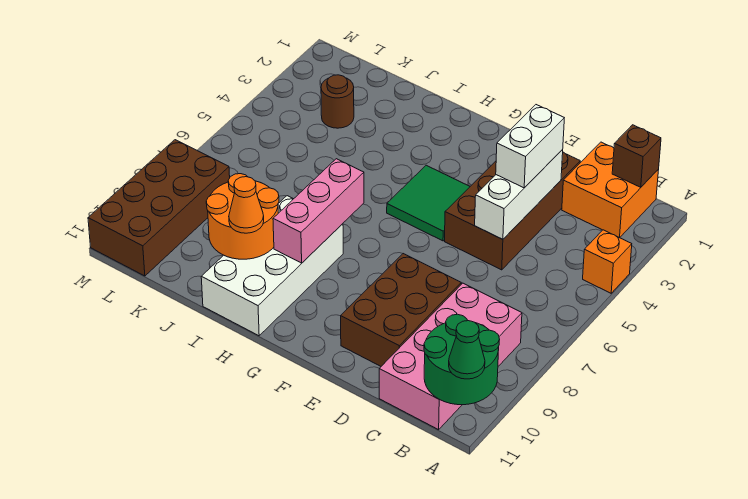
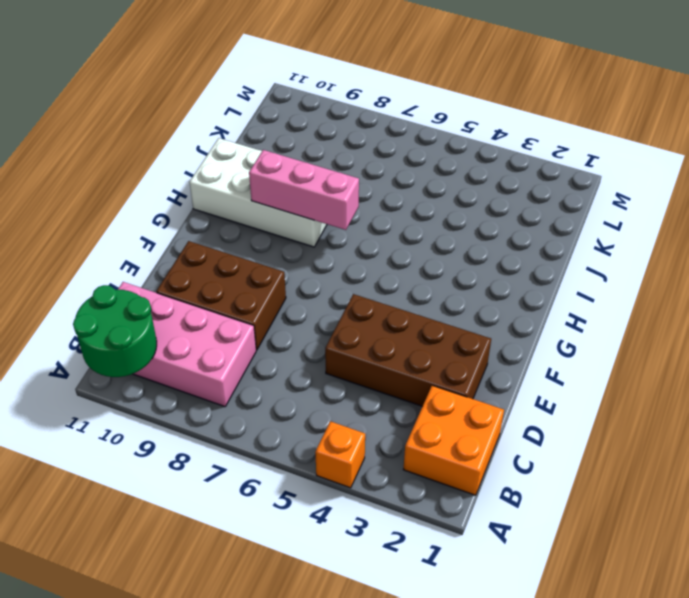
none -> green 2x2 tile [387,165,470,241]
none -> brown 1x1 round brick [321,75,354,128]
none -> brown 2x4 brick [88,140,230,276]

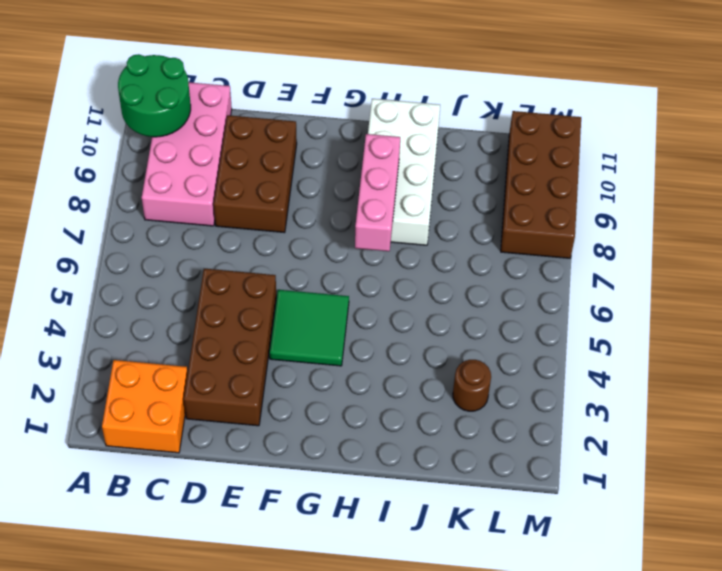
none -> orange 1x1 brick [583,230,632,293]
none -> brown 1x1 brick [612,125,661,187]
none -> white 1x3 brick [475,150,563,239]

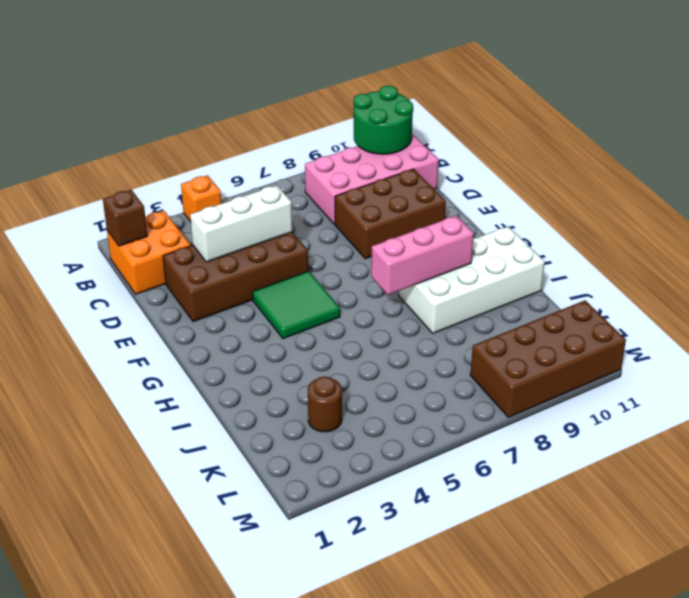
none -> orange 2x2 round brick [206,174,279,259]
none -> green 1x1 cone [449,321,485,379]
none -> white 1x2 brick [496,105,564,188]

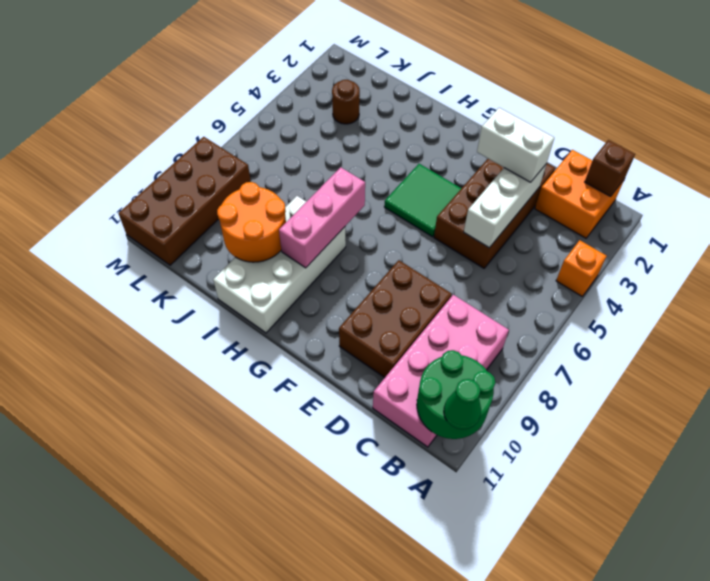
white 1x2 brick [477,108,554,182] -> white 1x2 brick turned to [496,105,564,188]
none -> orange 1x1 cone [229,177,264,233]

